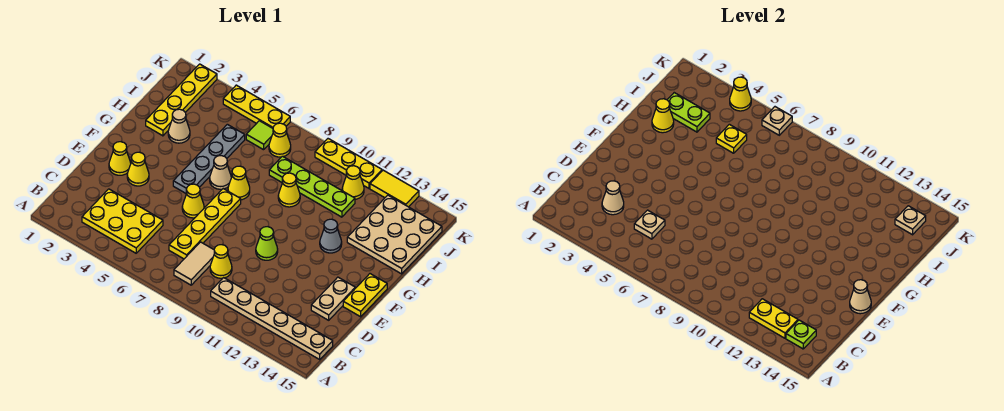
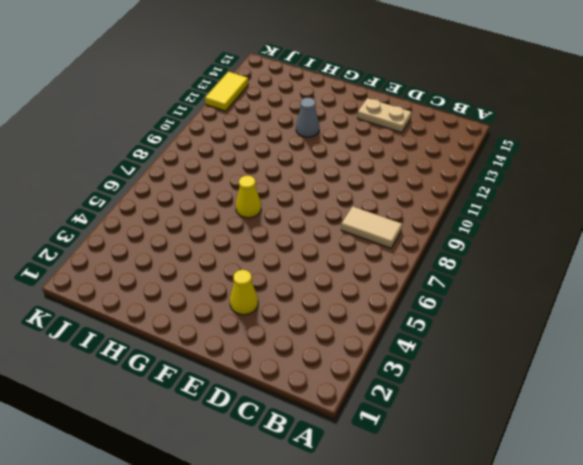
none -> yellow 2x3 plate [82,189,163,253]
none -> tan 1x6 plate [211,278,333,359]
none -> yellow 1x4 plate [169,189,241,259]
none -> yellow 1x1 cone [210,245,232,278]

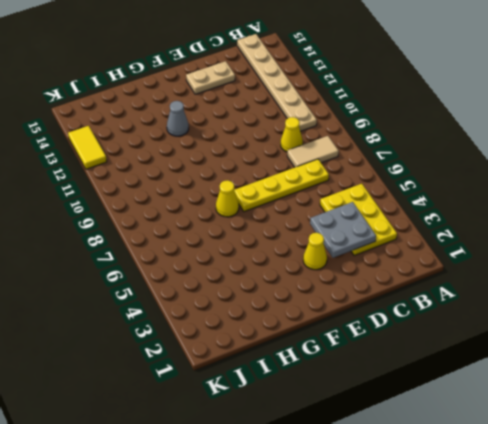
grey 2x2 plate [310,202,376,258] -> tan 1x1 cone [602,181,624,215]
none -> yellow 1x1 cone [109,142,131,175]
none -> yellow 1x1 cone [182,184,204,218]
none -> lime 1x1 cone [256,227,278,260]
none -> yellow 1x2 plate [343,274,387,317]

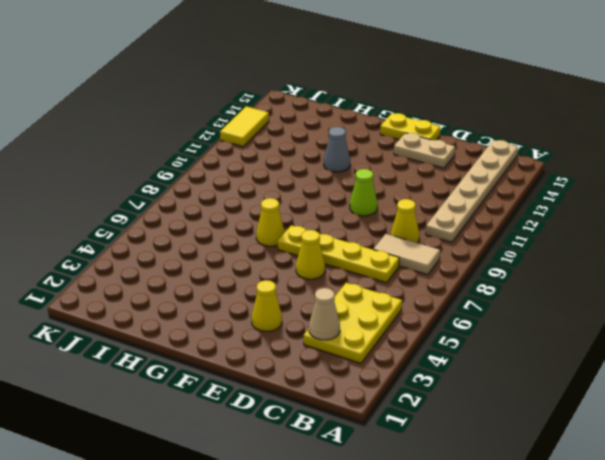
none -> yellow 1x1 cone [109,142,131,175]
none -> grey 1x4 plate [173,124,245,194]
none -> tan 1x1 cone [210,156,231,189]
none -> yellow 1x4 plate [146,64,217,136]

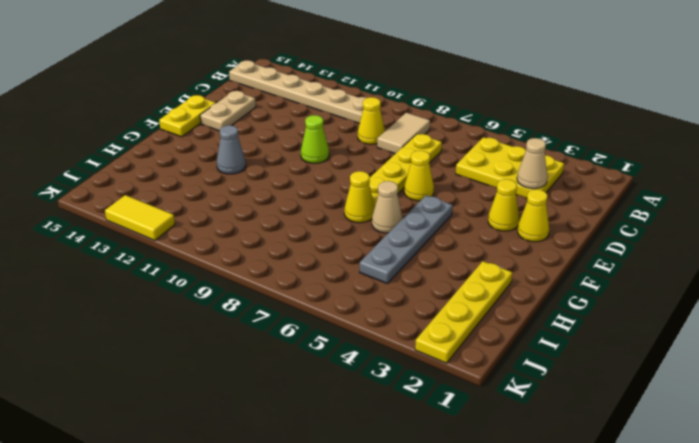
none -> tan 1x1 cone [168,109,190,143]
none -> yellow 1x1 cone [278,173,300,207]
none -> tan 3x3 plate [347,195,442,274]
none -> lime 1x4 plate [269,156,355,217]

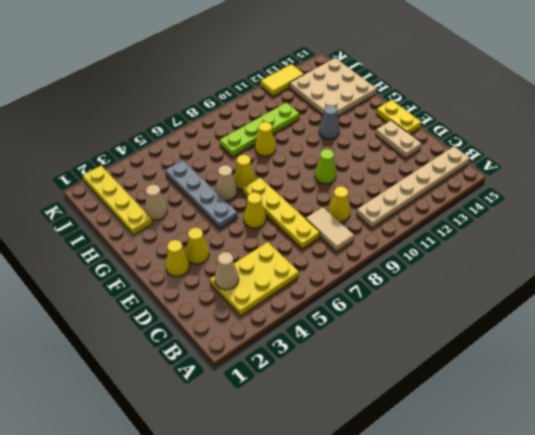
none -> lime 1x1 tile [246,121,273,150]
none -> yellow 1x1 cone [269,123,291,157]
none -> yellow 1x1 cone [342,166,364,199]
none -> yellow 1x3 plate [223,85,290,128]

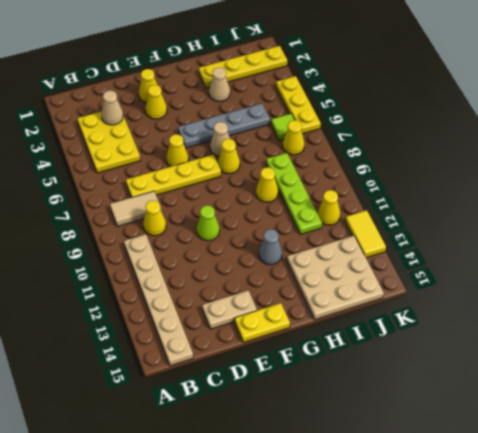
none -> yellow 1x3 plate [315,139,382,188]
none -> yellow 1x2 plate [749,299,798,338]
none -> lime 1x1 plate [786,320,816,349]
none -> tan 1x1 plate [634,210,665,239]

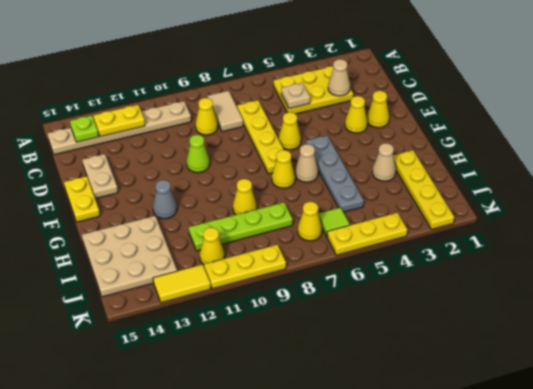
none -> tan 1x1 cone [850,280,871,314]
none -> yellow 1x1 cone [652,99,674,133]
none -> lime 1x2 plate [667,93,710,132]
none -> yellow 1x1 plate [716,124,747,153]

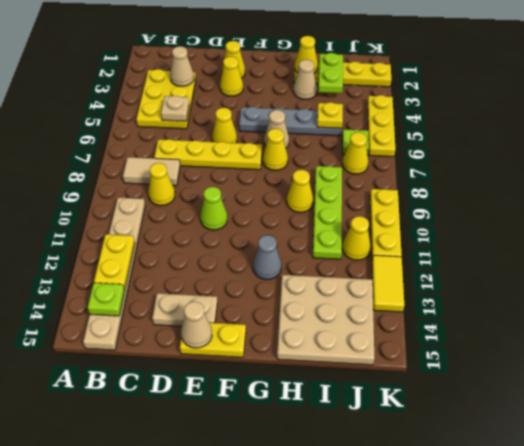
none -> tan 1x1 plate [895,206,926,235]
none -> yellow 1x1 cone [730,77,751,111]
none -> tan 1x1 plate [762,107,792,135]

